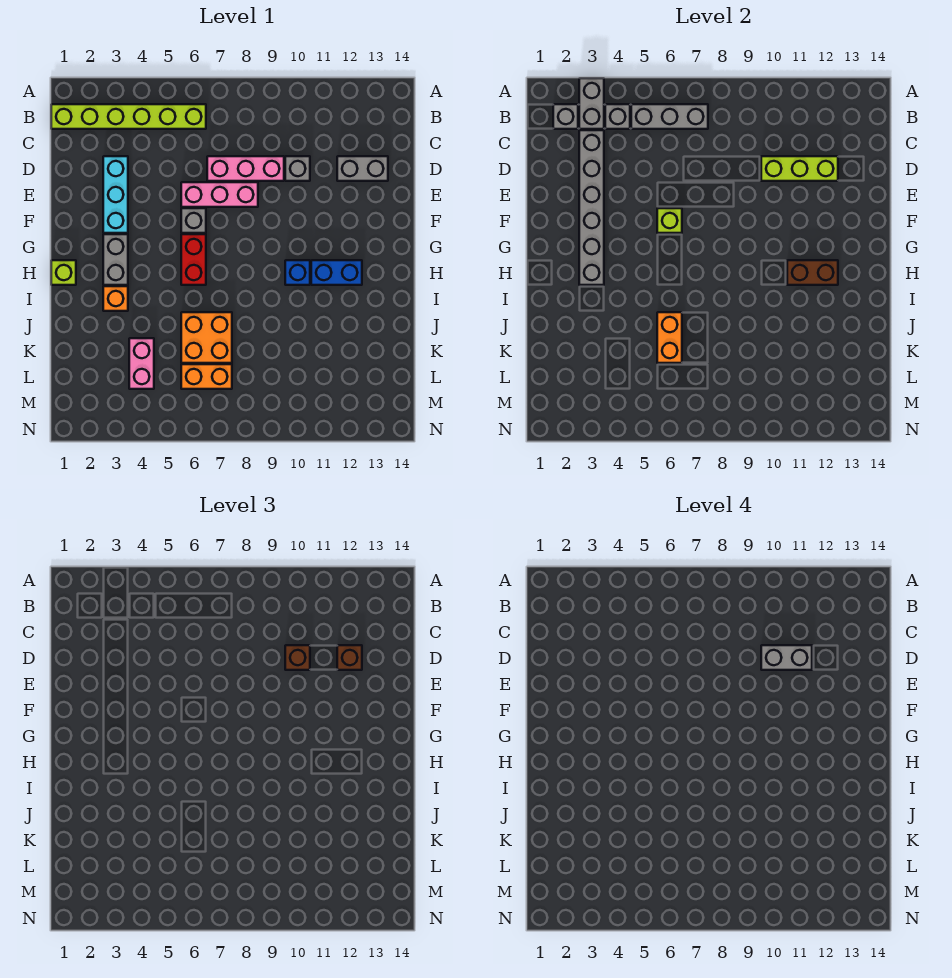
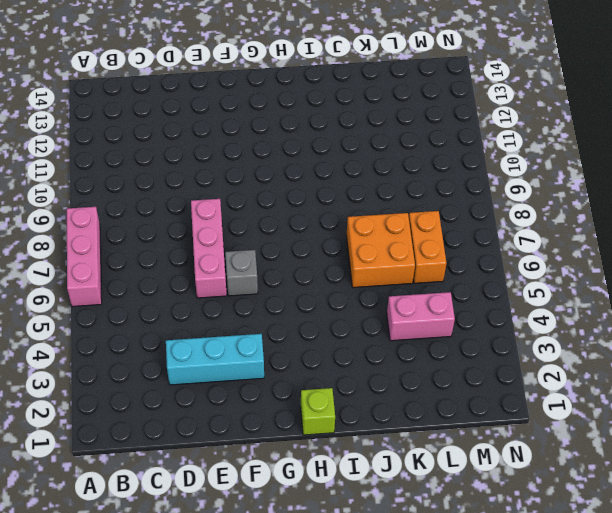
pink 1x3 brick [67,207,102,307] -> pink 1x3 brick moved to [207,156,284,181]
none -> lime 1x6 brick [51,104,206,129]
none -> grey 1x1 brick [285,156,310,181]
none -> grey 1x2 brick [337,156,388,181]

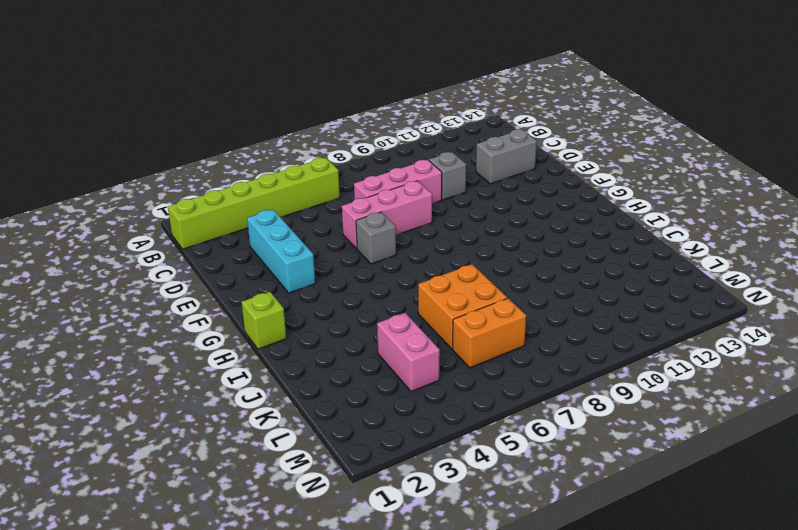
none -> grey 1x2 brick [103,234,128,285]
none -> red 1x2 brick [181,234,206,285]
none -> blue 1x1 brick [285,260,310,285]

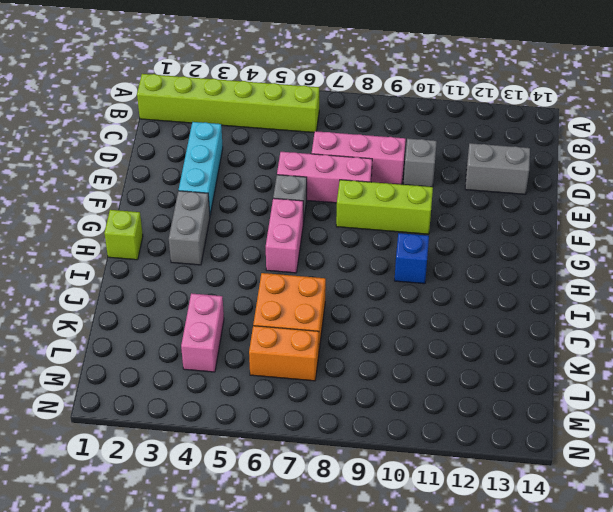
lime 1x3 brick [336,180,433,234] -> lime 1x3 brick moved to [761,156,838,181]
pink 1x2 brick [266,198,303,273] -> red 1x2 brick [181,234,206,285]
none -> blue 1x2 brick [311,260,362,285]
none -> orange 1x1 brick [103,286,128,311]
none -> grey 1x2 brick [579,78,604,129]

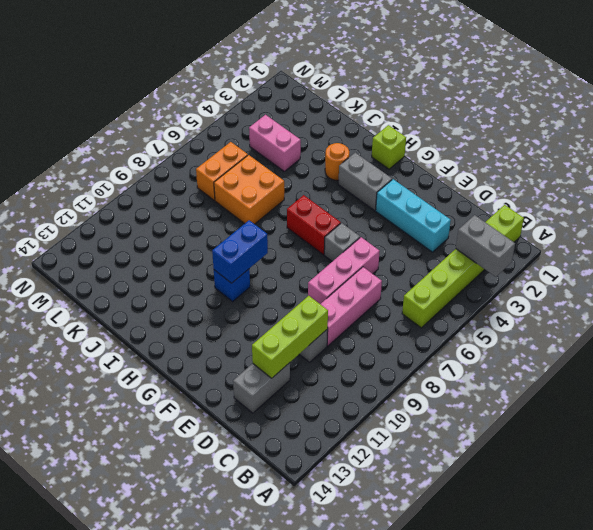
blue 1x2 brick [212,220,268,283] -> blue 1x2 brick moved to [311,260,362,285]
orange 1x1 round brick [325,143,349,180] -> orange 1x1 brick [103,286,128,311]
none -> grey 1x1 brick [553,104,578,129]
none -> grey 1x1 brick [605,104,630,129]
none -> grey 1x3 brick [631,104,708,129]

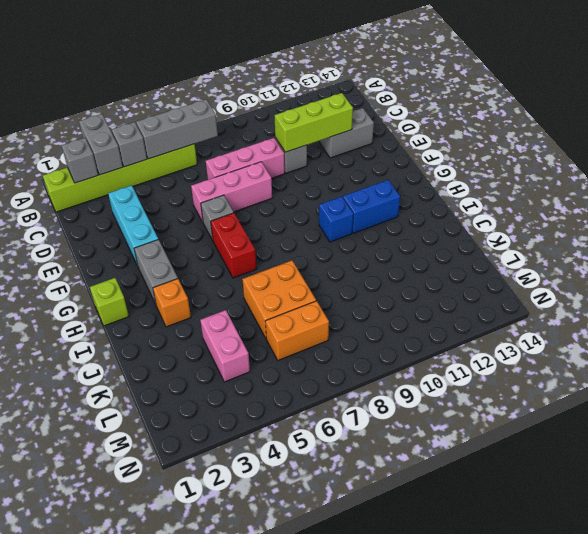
none -> grey 1x6 brick [579,130,604,285]
none -> lime 1x1 brick [657,208,682,233]
none -> brown 1x2 brick [787,260,838,285]

